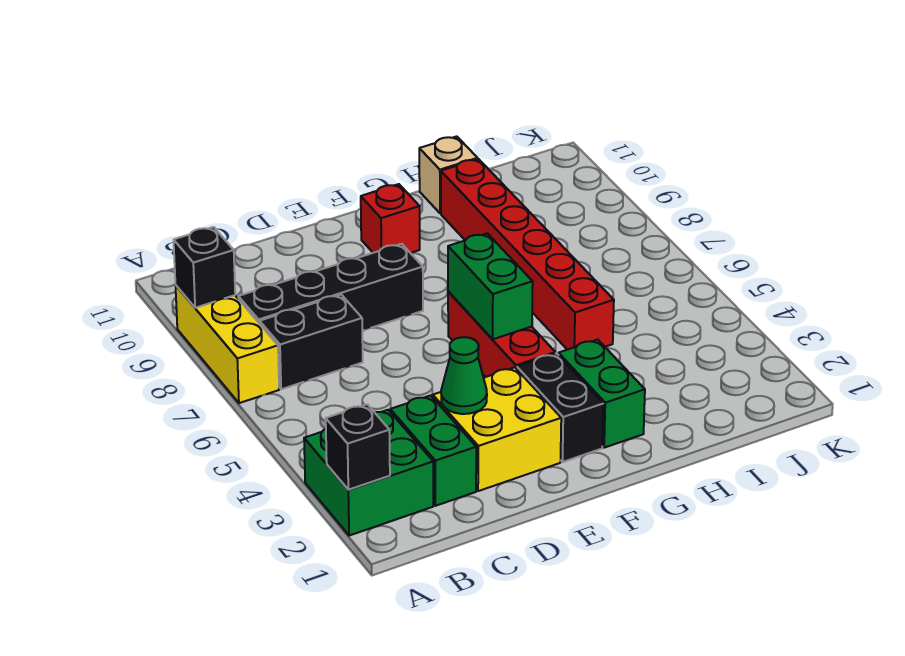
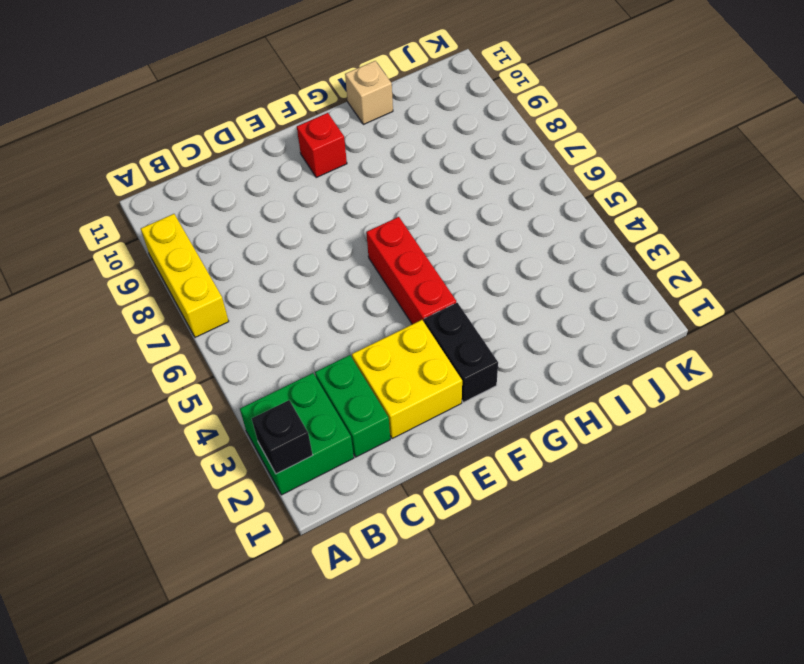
none -> black 1x2 brick [260,295,363,389]
none -> black 1x4 brick [238,244,423,331]
none -> green 1x2 brick [559,340,645,448]

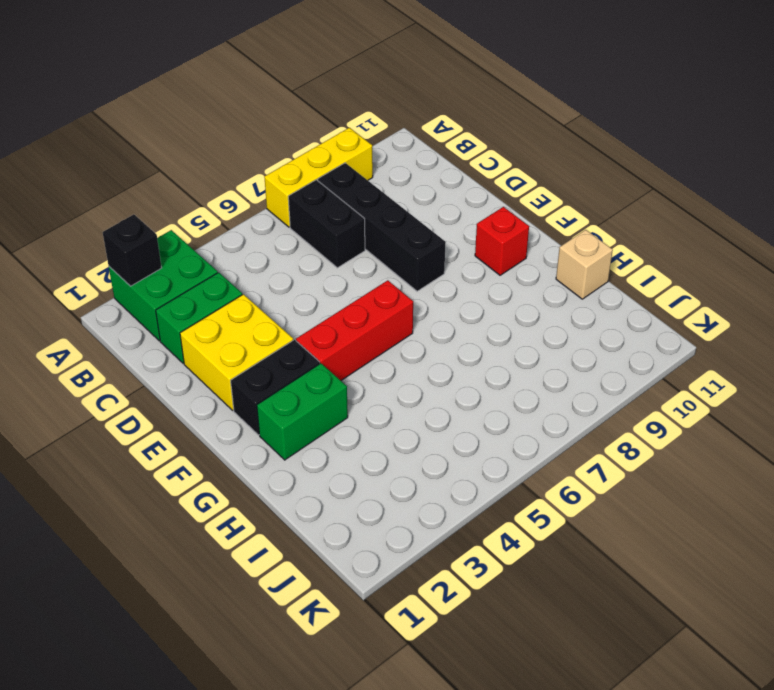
none -> red 1x6 brick [441,159,614,350]
none -> black 1x1 brick [174,227,235,308]
none -> green 1x1 cone [441,337,487,414]

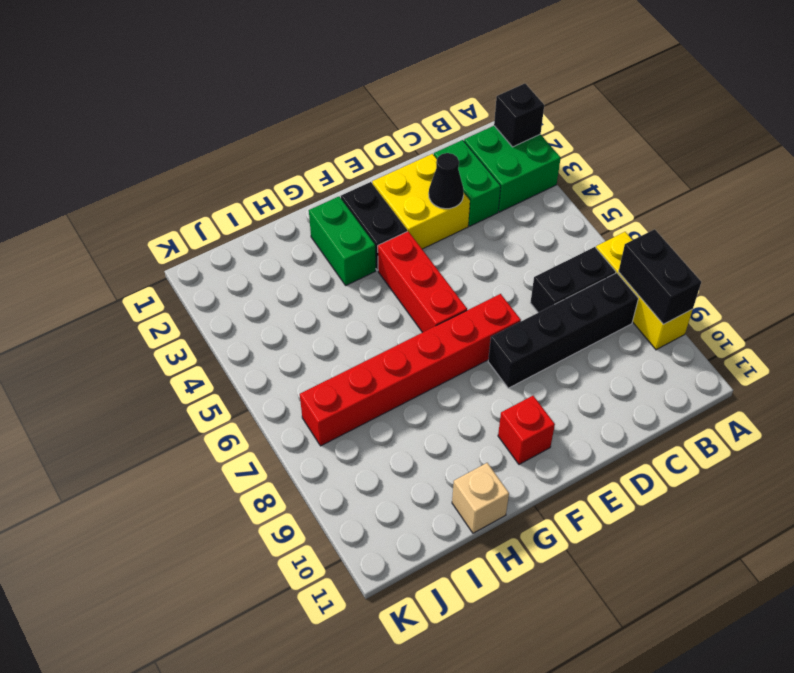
black 1x2 brick [619,229,701,324] -> black 1x1 brick [174,227,235,308]
black 1x1 cone [429,153,464,209] -> green 1x1 cone [441,337,487,414]
red 1x6 brick [300,294,521,446] -> red 1x6 brick turned to [441,159,614,350]
none -> green 1x2 brick [448,233,533,339]

